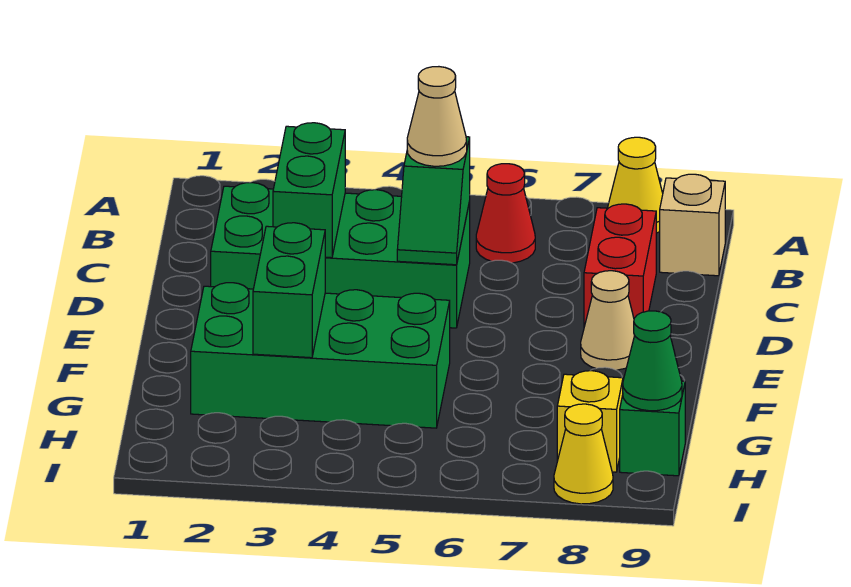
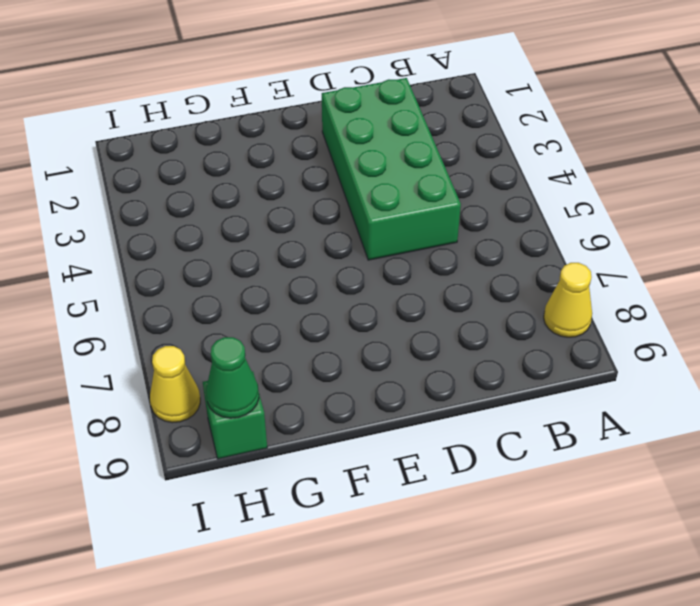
none -> red 1x1 cone [476,164,535,263]
none -> tan 1x1 brick [660,174,725,276]
none -> red 1x2 brick [584,204,656,327]

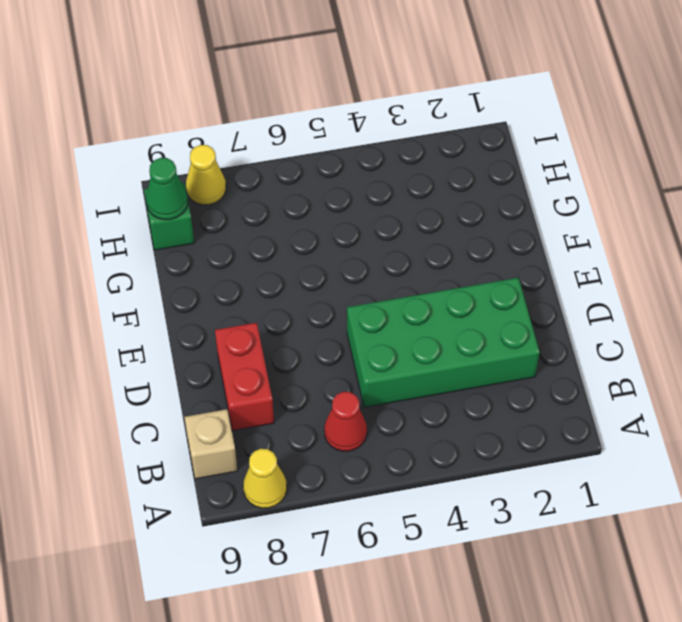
none -> tan 1x1 cone [581,271,635,370]
none -> green 2x4 brick [191,283,450,428]
none -> yellow 1x1 brick [557,371,623,472]

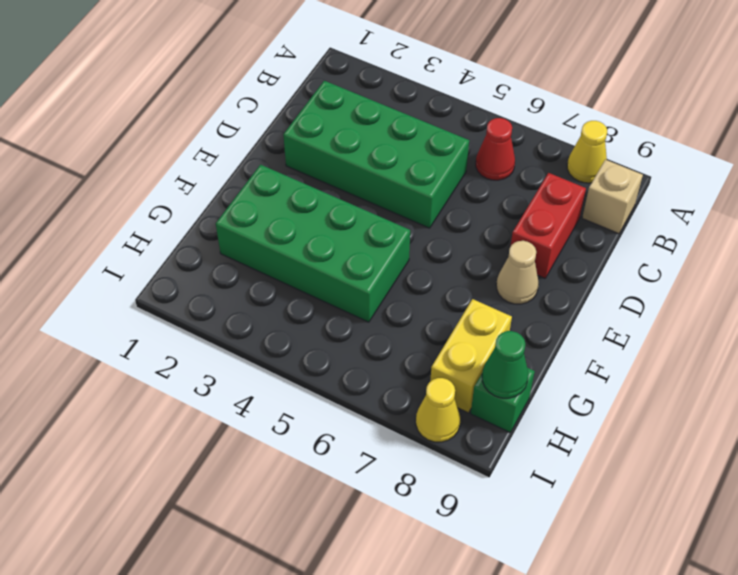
yellow 1x2 brick [430,299,512,413] -> yellow 1x1 brick [557,371,623,472]
none -> green 1x2 brick [273,123,345,258]
none -> green 1x2 slope [397,137,470,265]
none -> green 1x2 brick [253,223,325,358]

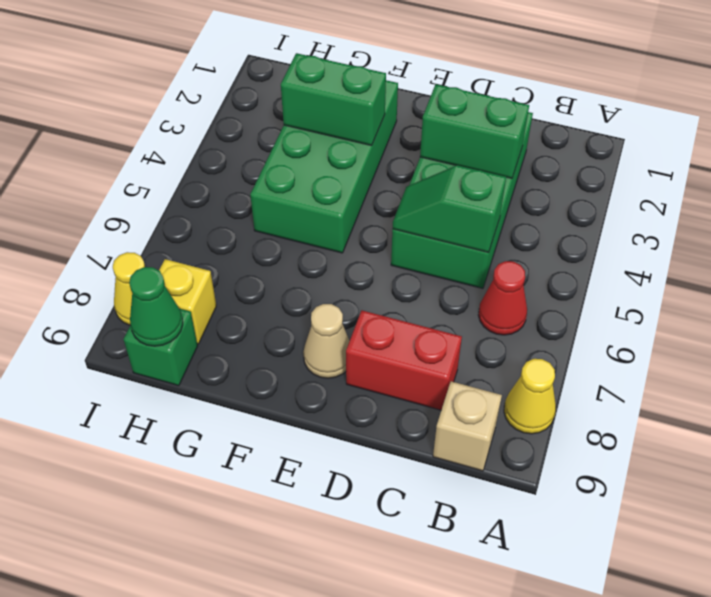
none -> tan 1x1 cone [407,67,467,166]

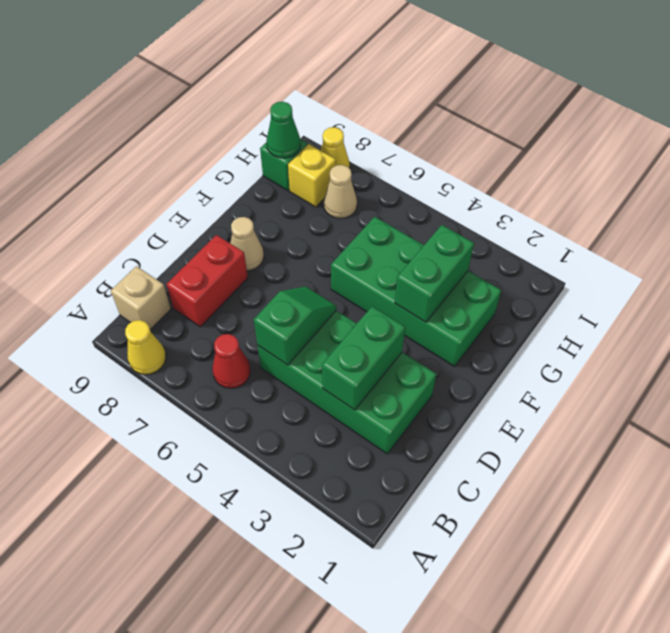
tan 1x1 cone [324,165,357,219] -> tan 1x1 cone moved to [407,67,467,166]

